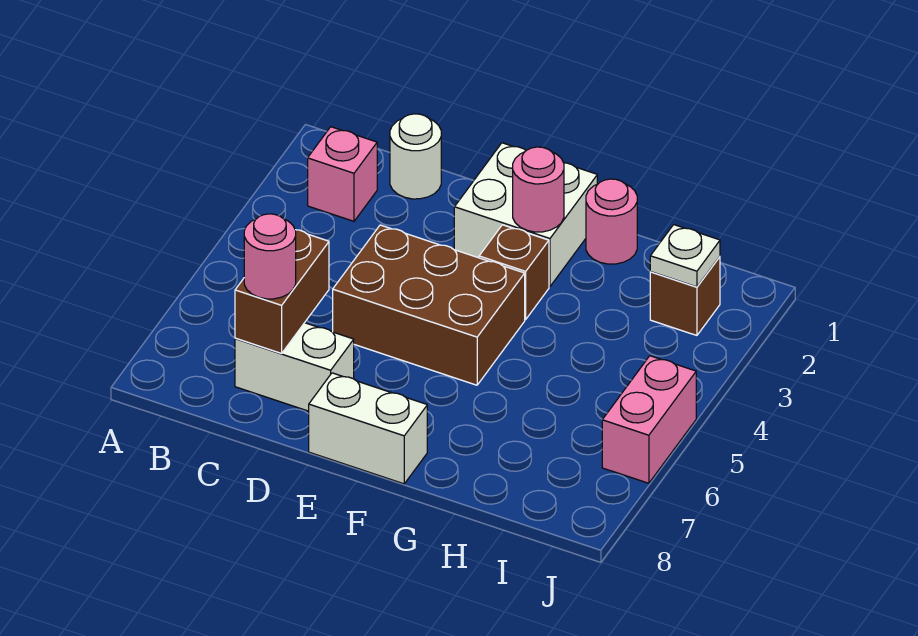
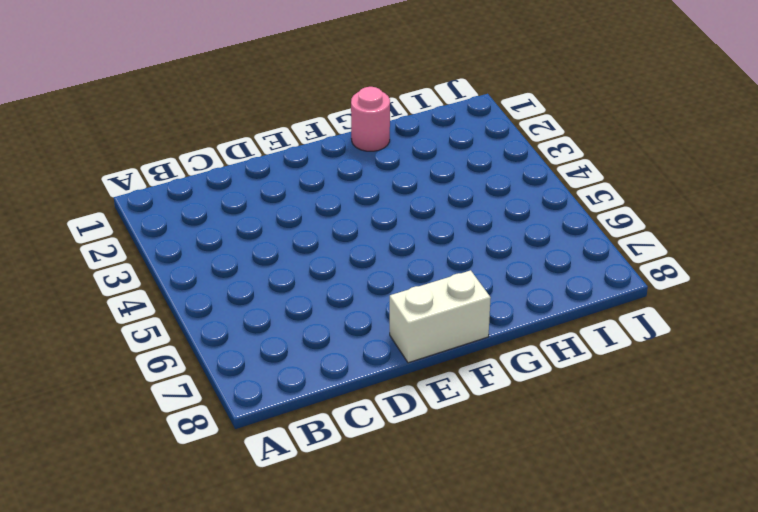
none -> pink 1x1 brick [308,127,377,221]
none -> white 1x1 round brick [390,114,441,199]
none -> white 1x2 brick [235,323,354,411]

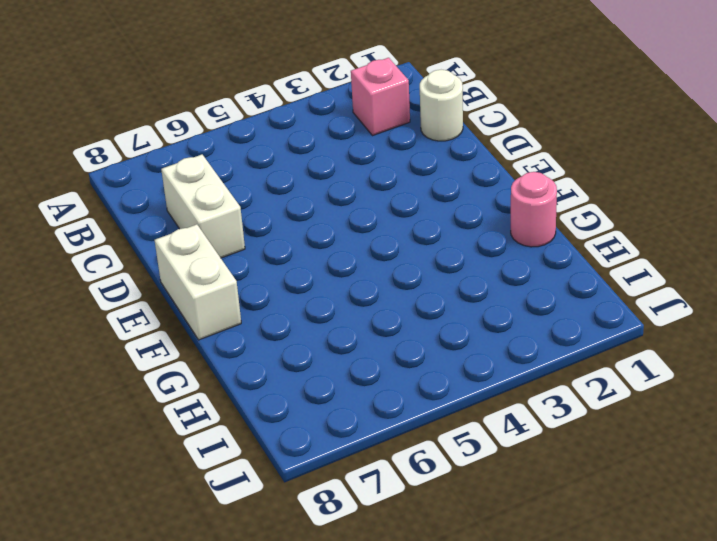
none -> brown 2x3 brick [333,225,525,385]
none -> white 2x2 brick [454,143,597,287]
none -> brown 1x1 brick [479,225,549,319]

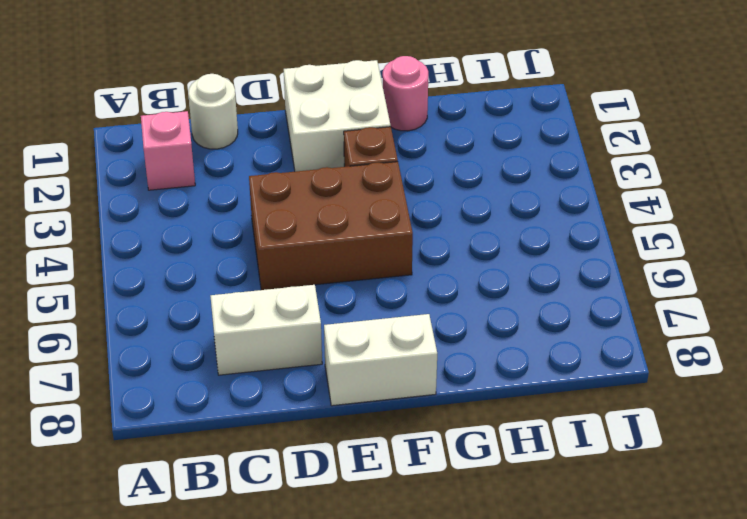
none -> brown 1x1 brick [650,257,720,335]
none -> pink 1x2 brick [602,356,696,483]
none -> brown 1x2 brick [235,230,329,353]

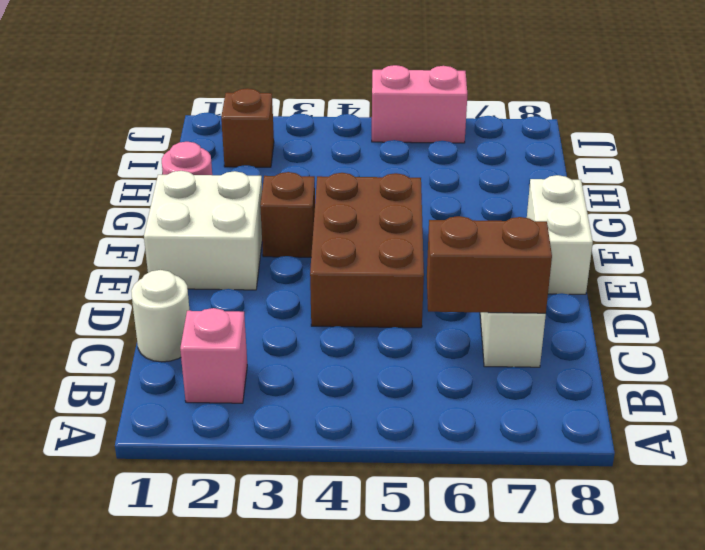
none -> pink 1x1 round brick [513,147,564,232]
none -> white 1x1 plate [650,225,720,287]
none -> pink 1x1 round brick [244,214,296,299]

